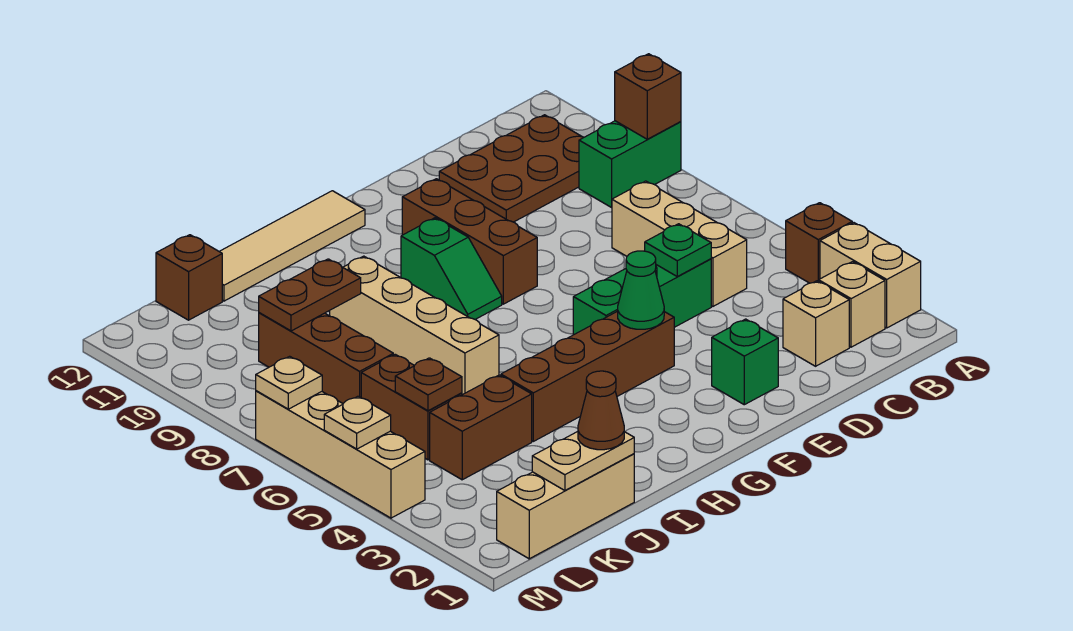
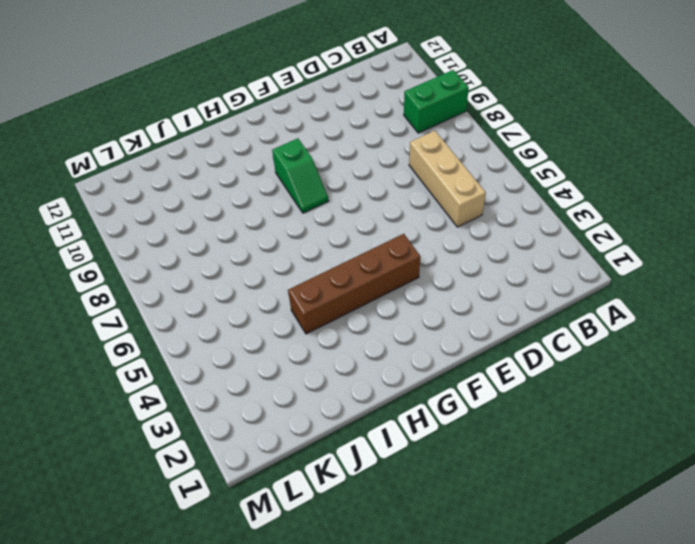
none -> tan 1x2 brick [820,223,921,328]
none -> brown 1x1 brick [786,203,852,283]
none -> tan 1x1 brick [818,262,885,347]

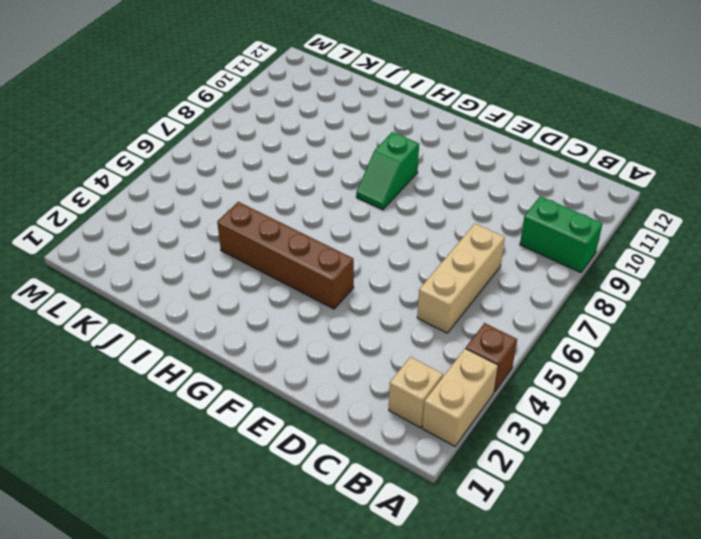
none -> brown 2x3 plate [439,115,584,222]
none -> tan 1x1 brick [783,281,849,366]
none -> green 1x3 brick [573,259,711,335]

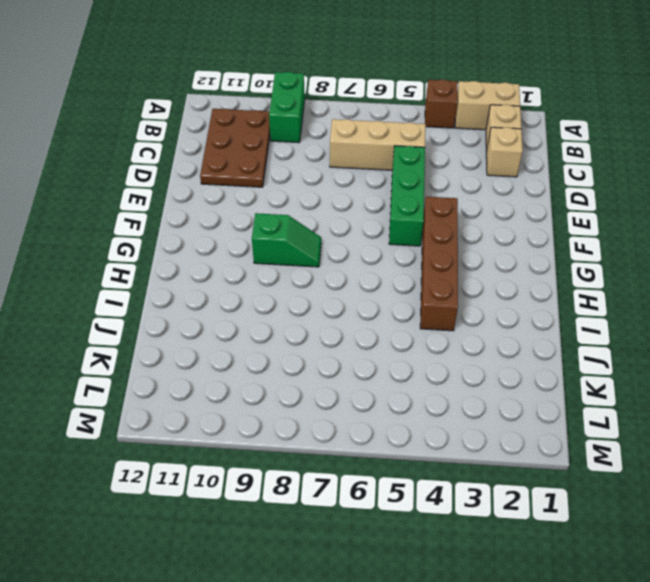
none -> green 1x1 brick [712,319,778,405]
none -> brown 1x3 brick [402,179,537,304]
none -> tan 1x4 tile [219,191,365,301]

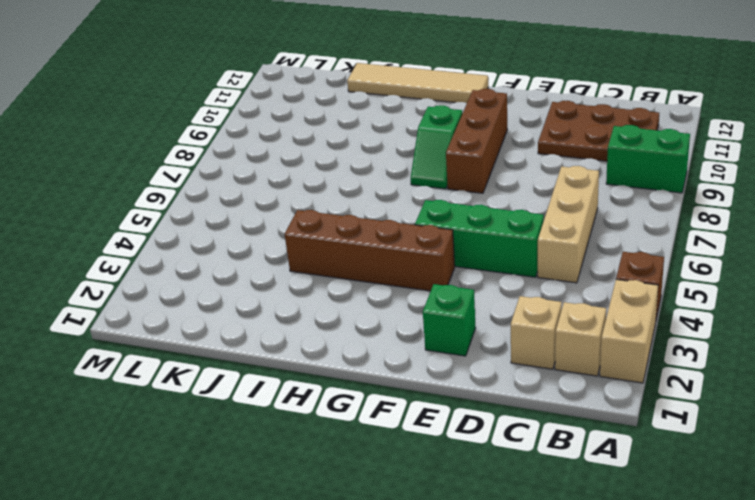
none -> tan 1x4 brick [330,256,499,395]
none -> tan 1x3 brick [497,454,634,559]
none -> brown 1x2 brick [430,375,532,480]

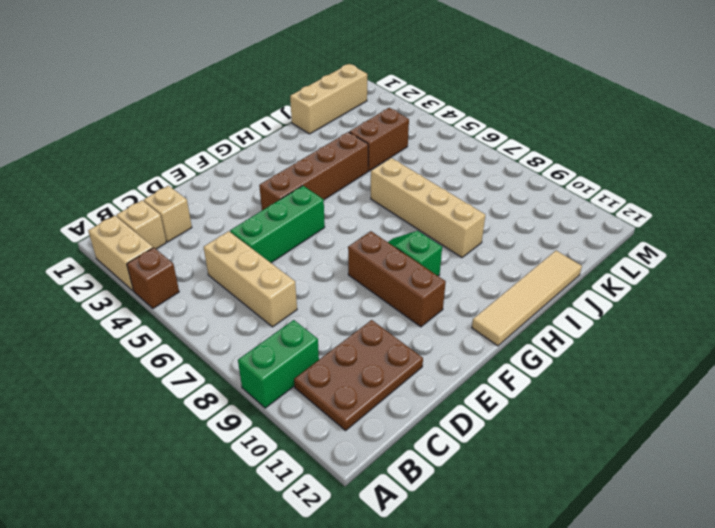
none -> green 1x1 brick [712,319,778,405]
none -> brown 1x2 brick [361,354,462,460]
none -> brown 1x3 brick [259,313,393,403]

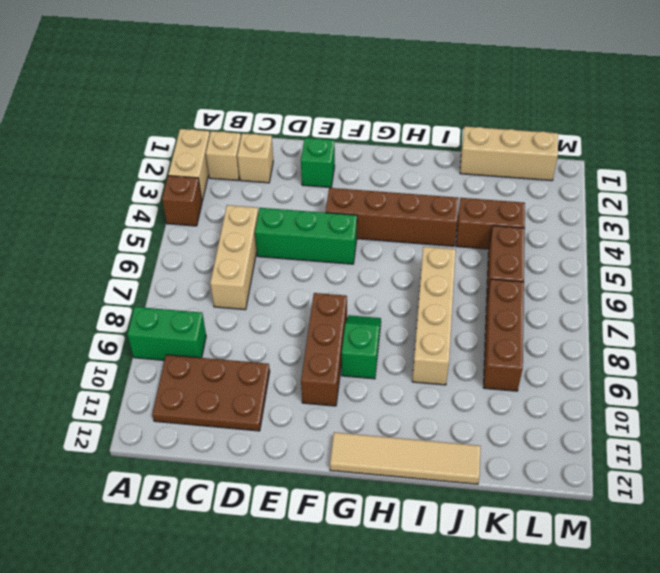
none -> brown 1x1 brick [156,235,222,320]
none -> tan 1x4 brick [256,391,425,518]
none -> brown 1x1 brick [615,54,681,139]

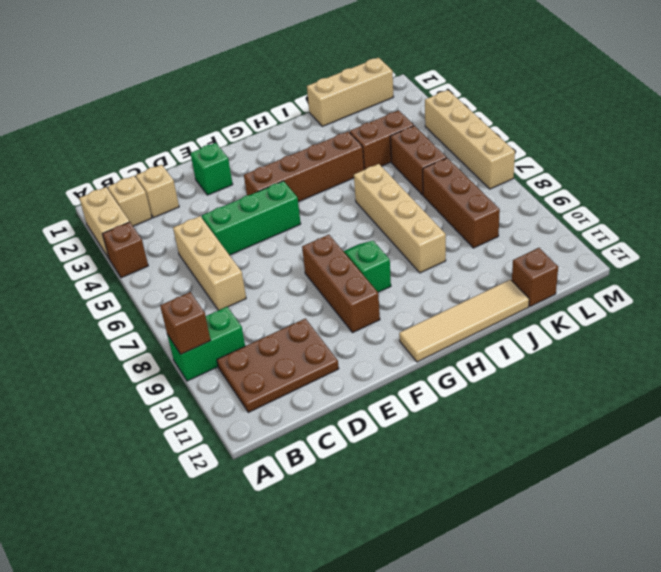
none -> green 1x1 plate [645,224,711,276]
none -> green 1x1 cone [618,251,664,329]
none -> tan 1x2 plate [532,432,634,491]

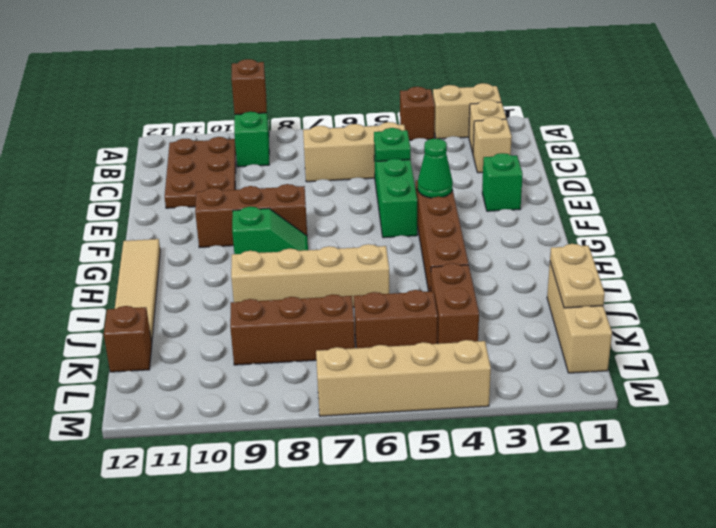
none -> brown 1x2 plate [259,259,361,331]
none -> brown 1x1 plate [395,358,462,411]
none -> tan 1x1 plate [324,396,391,449]

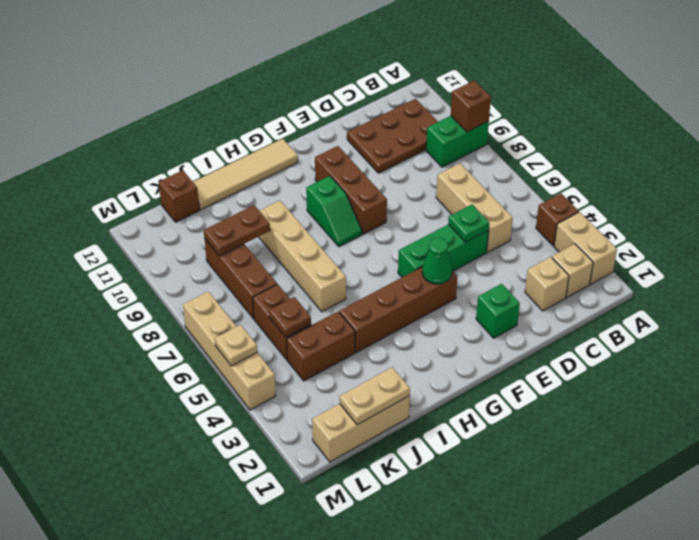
none -> tan 1x1 plate [256,356,322,409]
none -> brown 1x1 cone [578,371,624,450]

